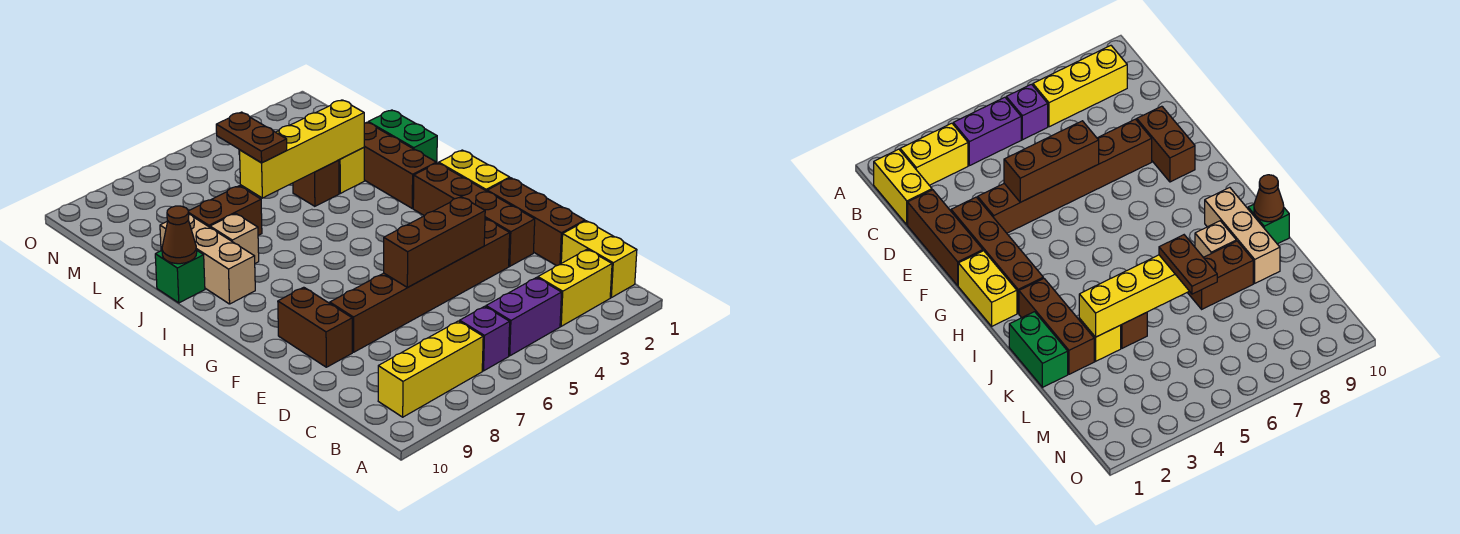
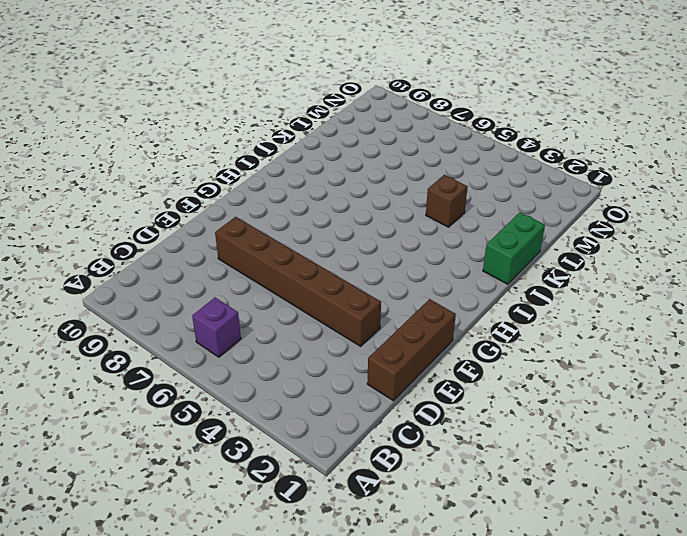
none -> yellow 1x2 brick [561,221,637,298]
none -> yellow 1x2 brick [538,249,612,326]
none -> purple 1x2 brick [486,277,562,356]

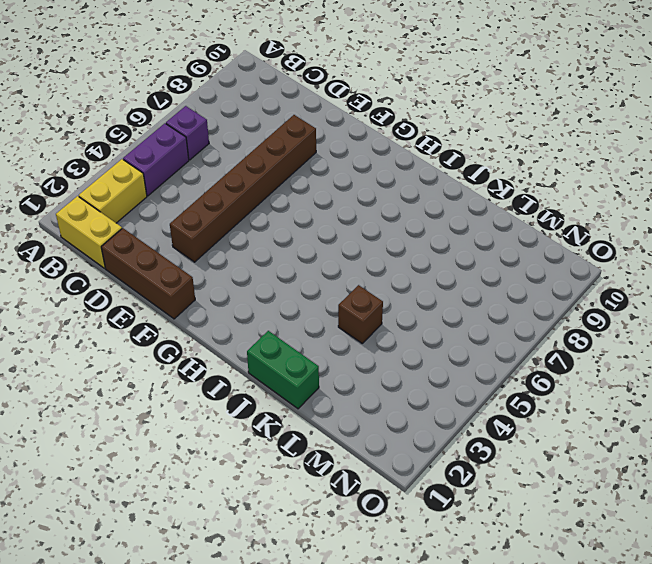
none -> yellow 1x3 brick [378,321,483,417]
none -> brown 1x4 brick [413,163,535,266]
none -> brown 1x2 brick [278,287,352,367]

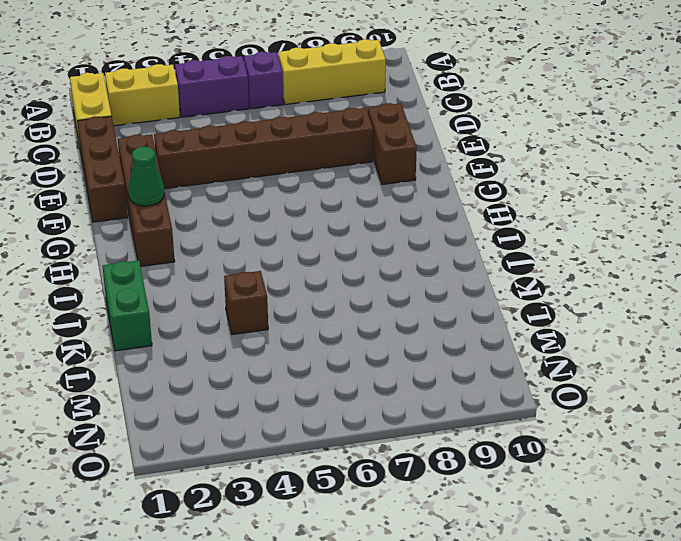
green 1x1 cone [128,147,164,206] -> none
none -> yellow 1x2 brick [439,150,510,191]
none -> brown 1x3 brick [364,122,436,208]
none -> tan 1x3 brick [160,214,255,304]

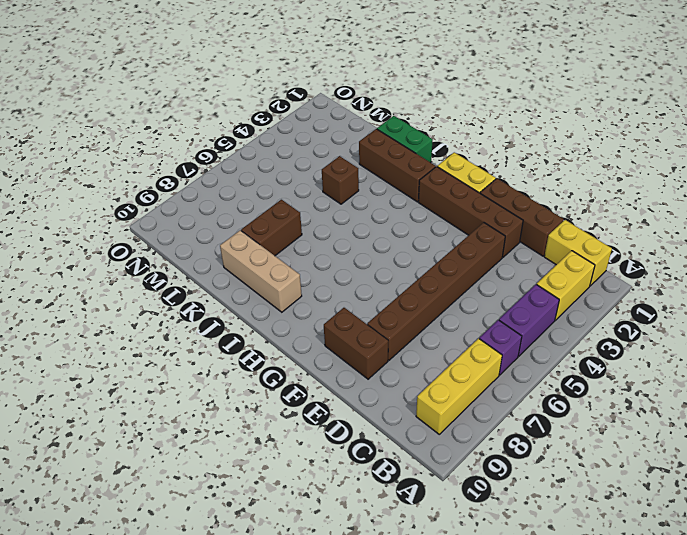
none -> tan 1x1 brick [210,213,259,263]
none -> green 1x1 brick [155,250,205,303]
none -> yellow 1x1 brick [339,148,364,193]

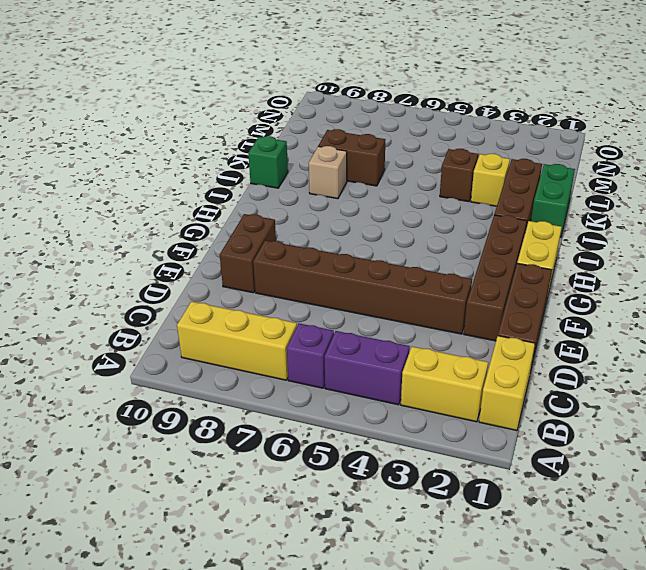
none -> tan 1x3 brick [160,214,255,304]
none -> brown 1x3 brick [384,197,485,287]
none -> brown 1x1 cone [162,206,197,264]

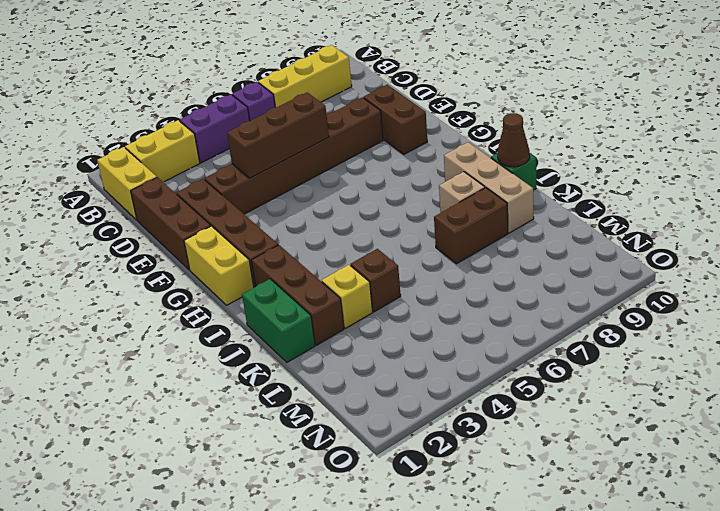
none -> yellow 1x4 brick [240,100,364,198]
none -> brown 1x2 plate [216,112,287,163]

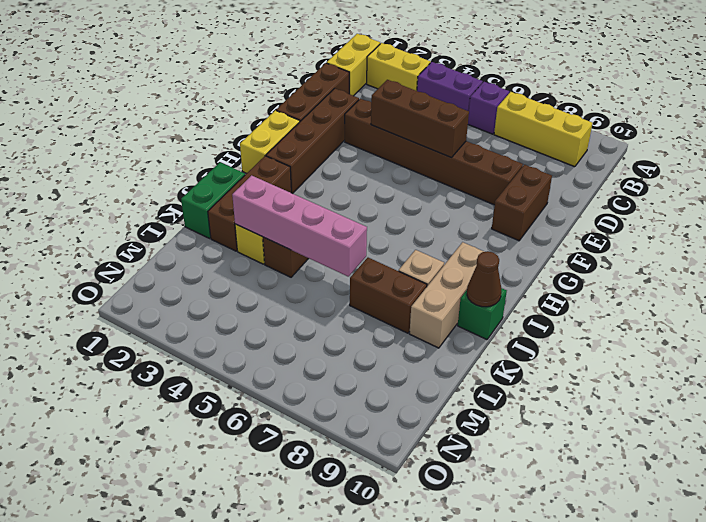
pink 1x4 brick [232,175,367,277] -> yellow 1x4 brick [240,100,364,198]
none -> brown 1x2 plate [216,112,287,163]

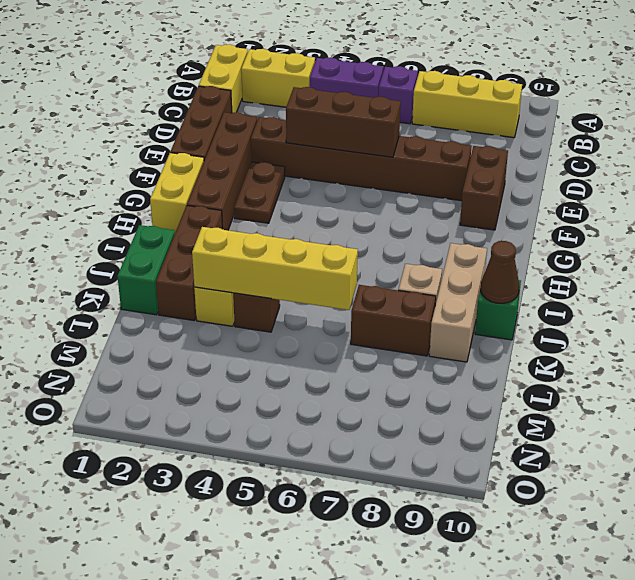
brown 1x2 plate [234,162,285,223] -> brown 1x2 plate moved to [216,112,287,163]

